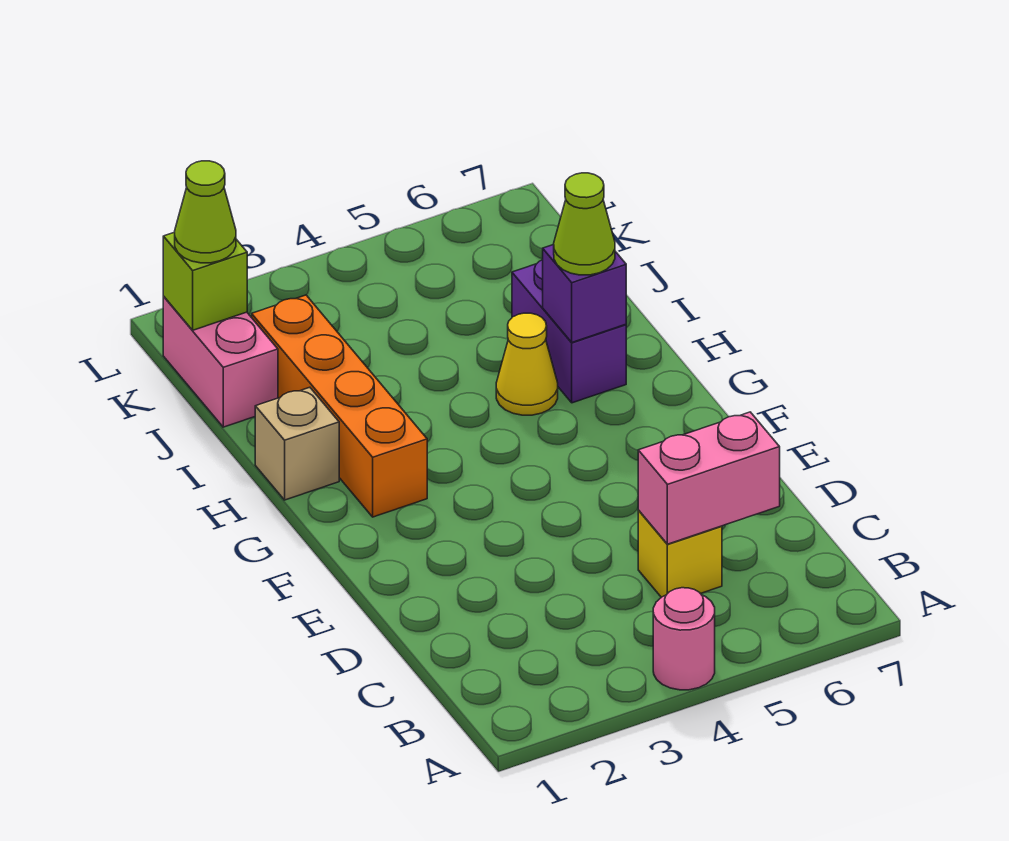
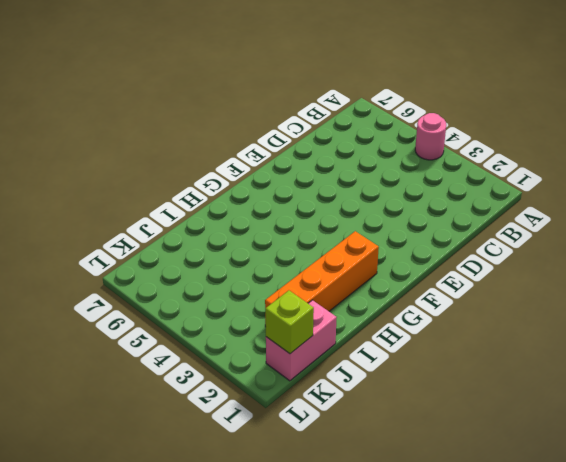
none -> yellow 1x1 brick [638,511,722,597]
none -> tan 1x1 brick [255,387,339,500]
none -> yellow 1x1 cone [496,313,558,415]

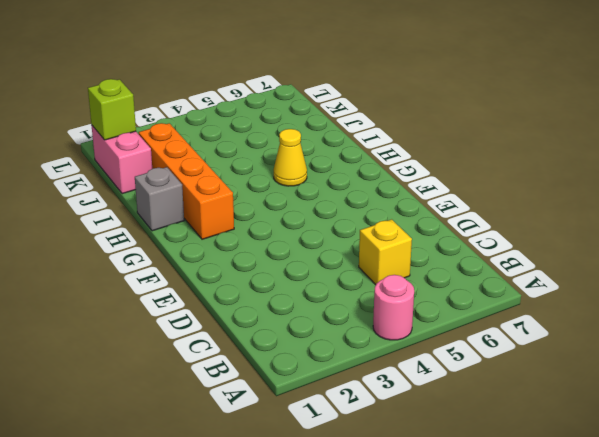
grey 1x1 brick [135,167,184,231] -> tan 1x1 brick [255,387,339,500]
none -> purple 1x2 brick [512,260,626,403]
none -> pink 1x2 brick [638,412,780,544]
none -> purple 1x1 brick [543,244,626,342]

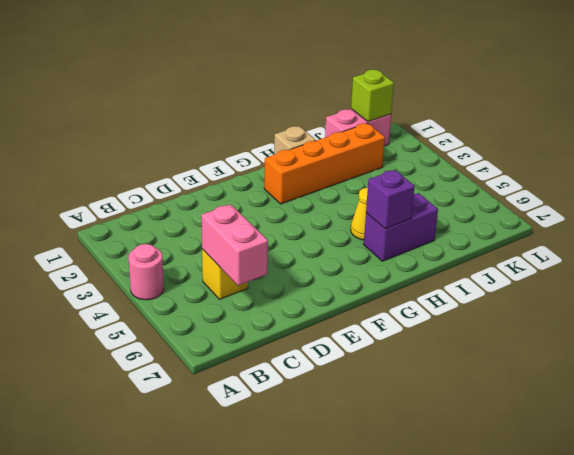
none -> lime 1x1 cone [554,173,615,275]
none -> lime 1x1 cone [175,161,236,263]

